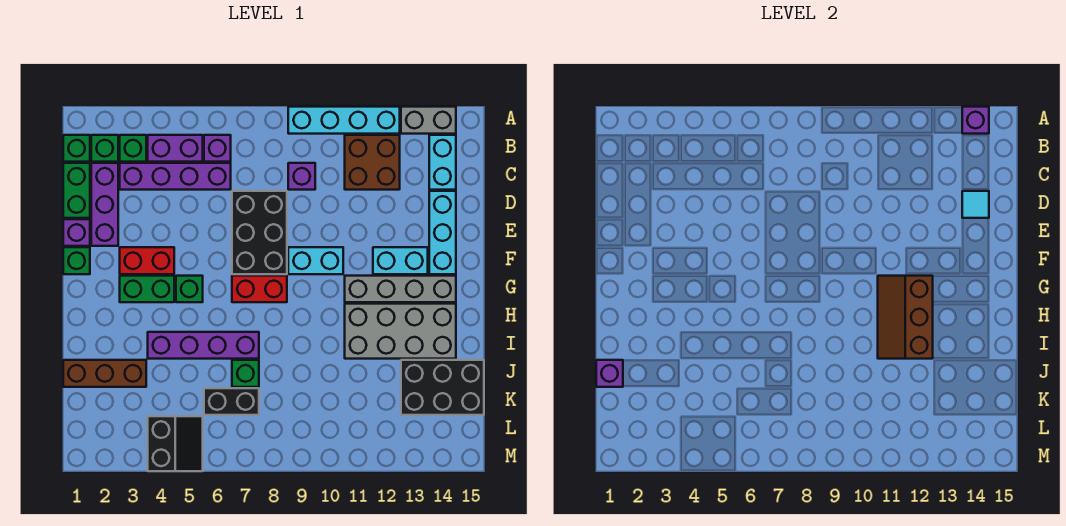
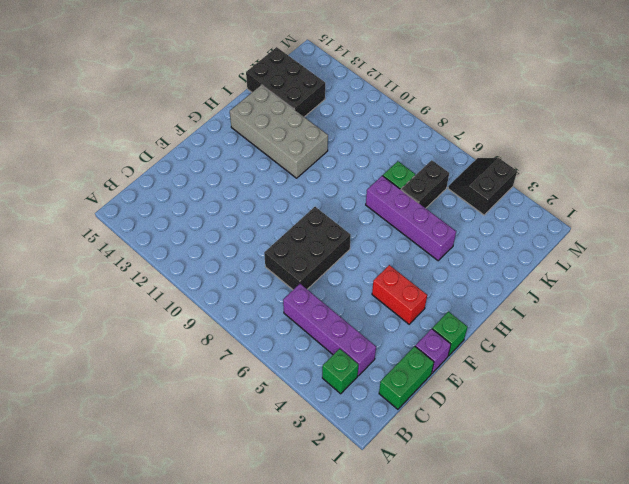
black 1x2 brick [401,160,449,208] -> black 1x2 brick turned to [204,388,259,415]
none -> cyan 1x4 brick [288,107,400,134]
none -> grey 1x2 brick [401,107,456,134]
none -> green 1x1 brick [63,135,90,162]
none -> green 1x1 brick [91,135,118,162]

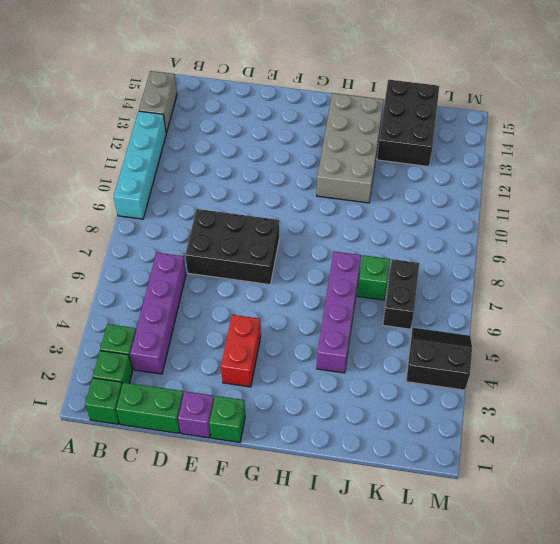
none -> purple 1x2 brick [148,135,203,162]
none -> purple 1x1 brick [204,135,231,162]
none -> brown 2x2 brick [345,135,400,190]
none -> cyan 1x2 brick [429,135,456,190]

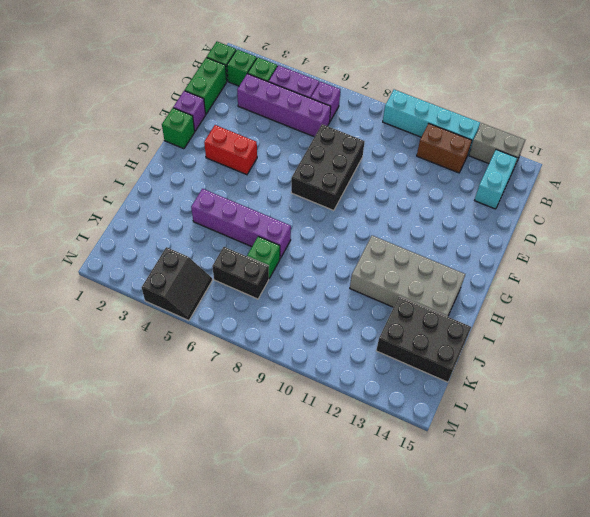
brown 1x2 brick [417,124,472,173] -> brown 2x2 brick [345,135,400,190]
none -> purple 1x3 brick [91,163,118,246]
none -> purple 1x1 brick [288,163,315,190]
none -> cyan 1x3 brick [429,191,456,274]
none -> cyan 1x2 brick [288,247,343,274]

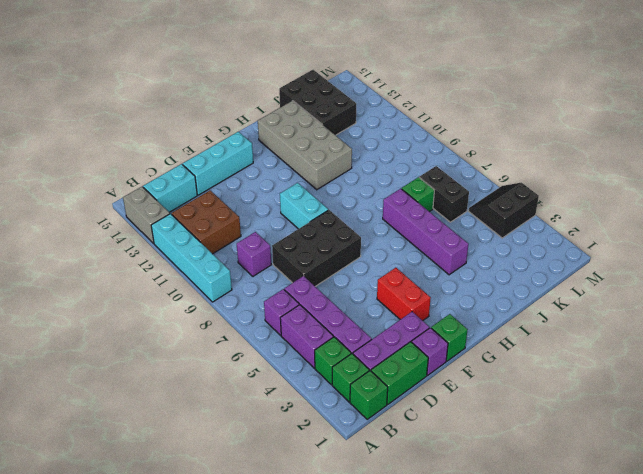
none -> cyan 1x2 brick [373,247,428,274]
none -> green 1x2 brick [120,276,174,302]
none -> green 1x1 brick [176,276,203,302]
none -> red 1x2 brick [232,276,287,302]

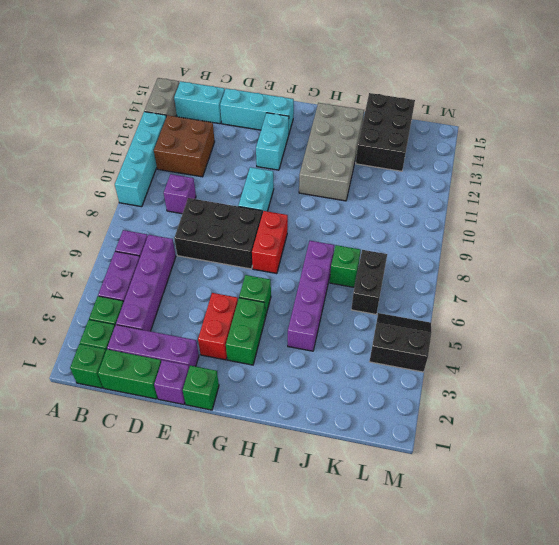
none -> grey 1x4 brick [345,276,456,302]
none -> brown 1x3 brick [63,360,146,387]
none -> purple 1x1 brick [962,107,989,134]
none -> cyan 1x1 tile [962,191,989,218]

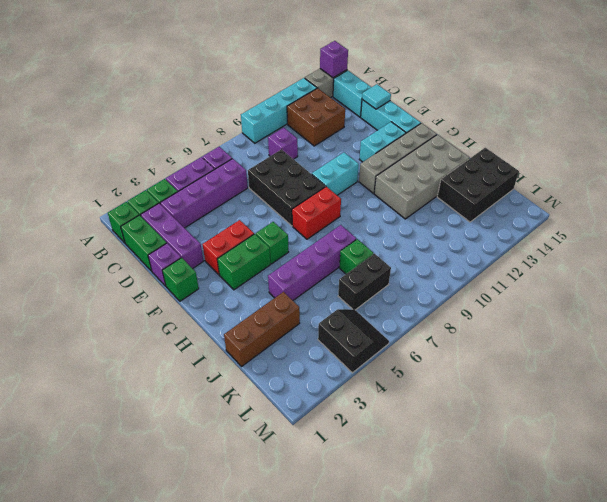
none -> brown 2x3 slope [878,276,933,359]
none -> purple 1x1 brick [596,360,623,387]

